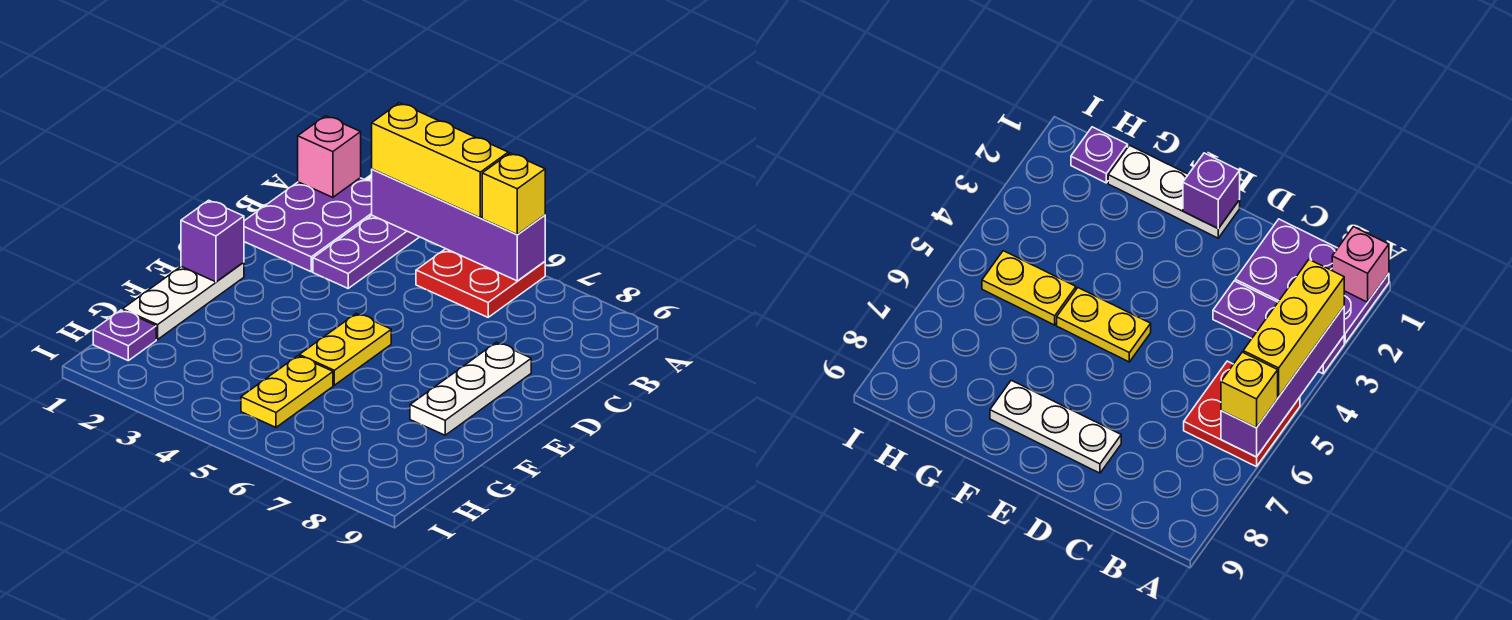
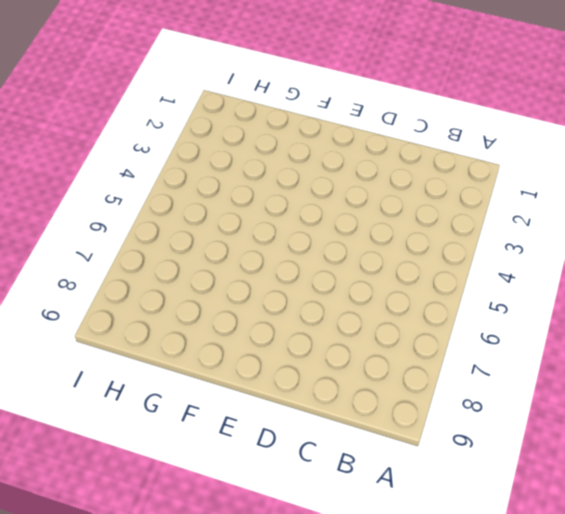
none -> purple 2x3 plate [244,178,372,272]
none -> purple 1x3 plate [313,216,419,288]
none -> red 2x2 plate [416,249,545,317]

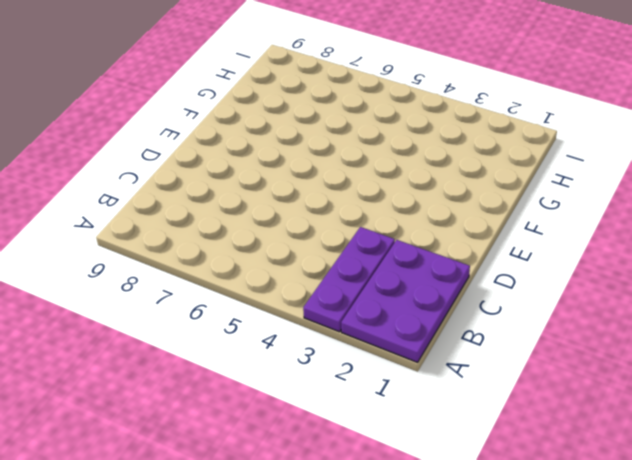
none -> red 2x2 plate [416,249,545,317]
none -> white 1x3 plate [410,342,531,435]
none -> white 1x3 plate [122,262,244,340]

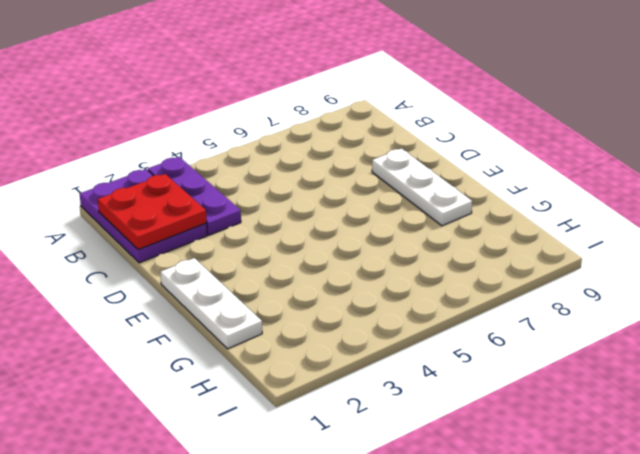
red 2x2 plate [98,174,207,250] -> red 2x2 plate moved to [416,249,545,317]
none -> yellow 1x2 plate [299,313,391,385]
none -> yellow 1x2 plate [241,356,333,427]
none -> purple 1x1 plate [93,310,156,361]

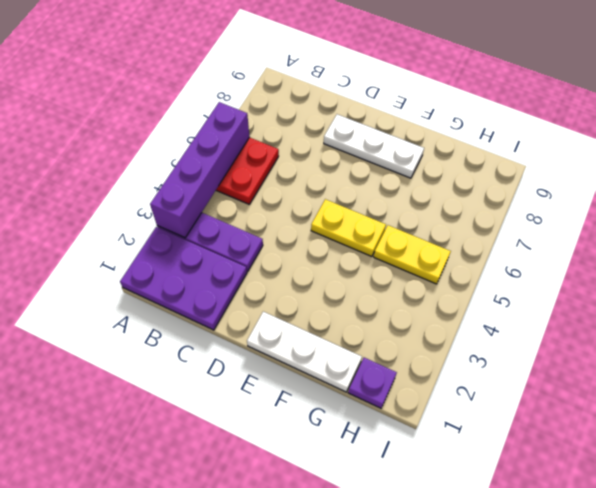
none -> pink 1x1 brick [298,116,361,197]
none -> purple 1x1 brick [181,200,244,282]
none -> yellow 1x3 brick [372,103,508,218]

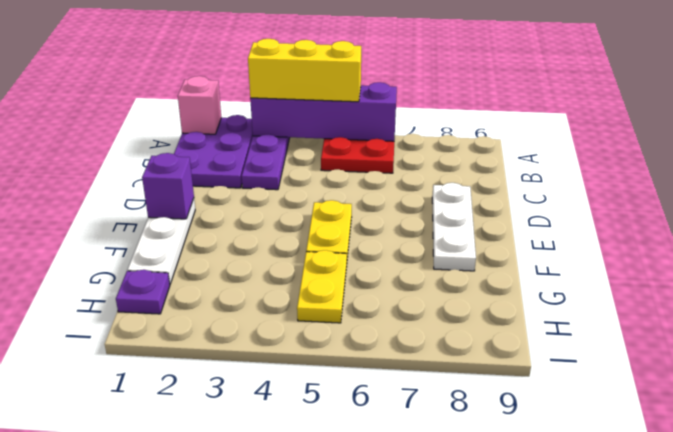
none -> yellow 1x1 brick [482,153,545,235]

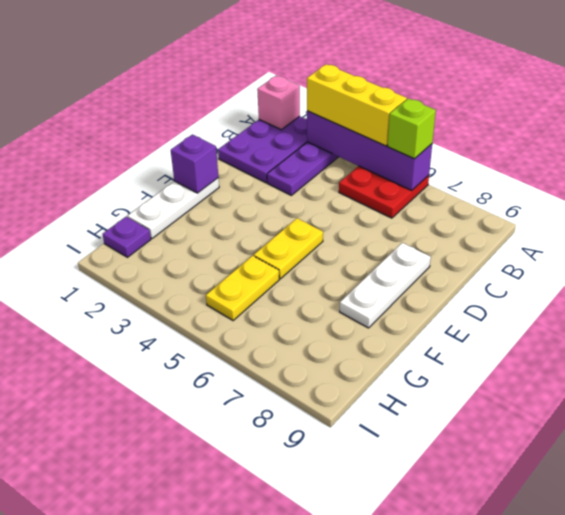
lime 1x1 brick [387,98,436,159] -> yellow 1x1 brick [482,153,545,235]

